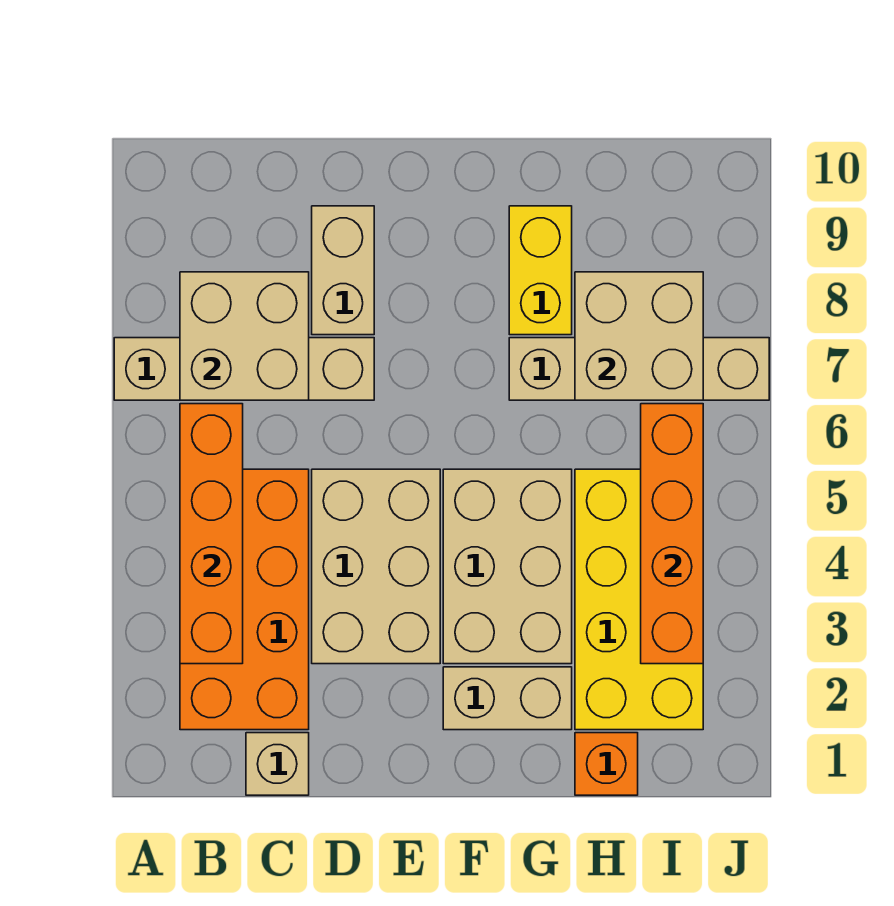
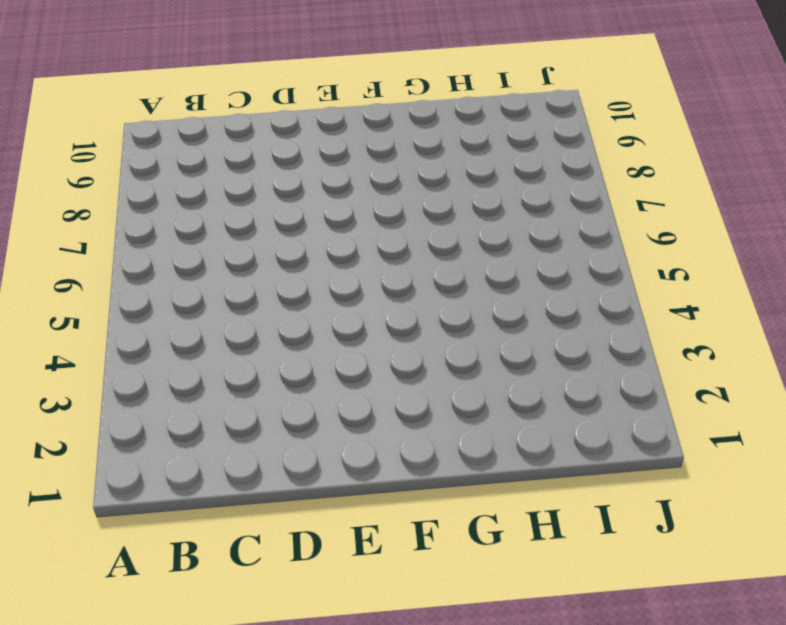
none -> tan 1x4 brick [114,338,374,400]
none -> orange 2x4 brick [180,469,309,730]
none -> tan 1x1 brick [246,733,309,795]

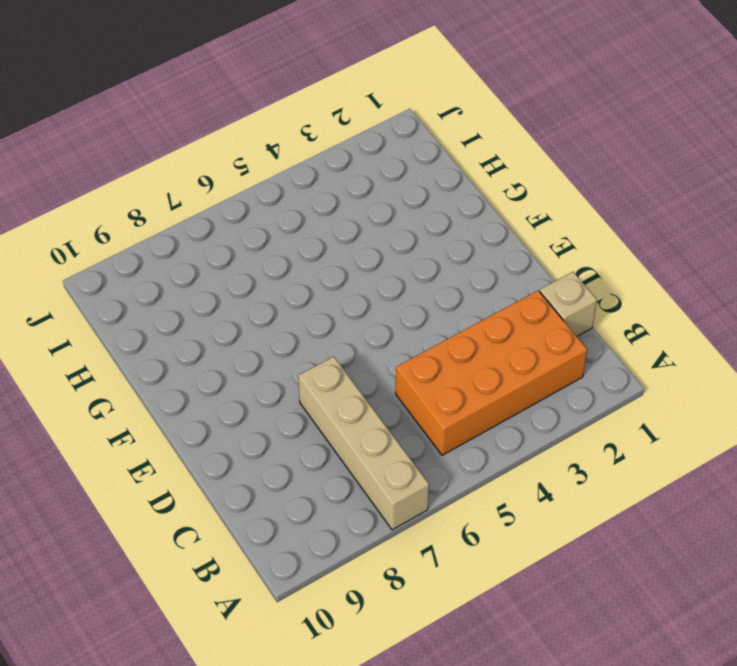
none -> tan 2x3 brick [312,469,440,664]
none -> tan 1x2 brick [312,206,374,335]
none -> tan 1x2 brick [443,667,572,730]

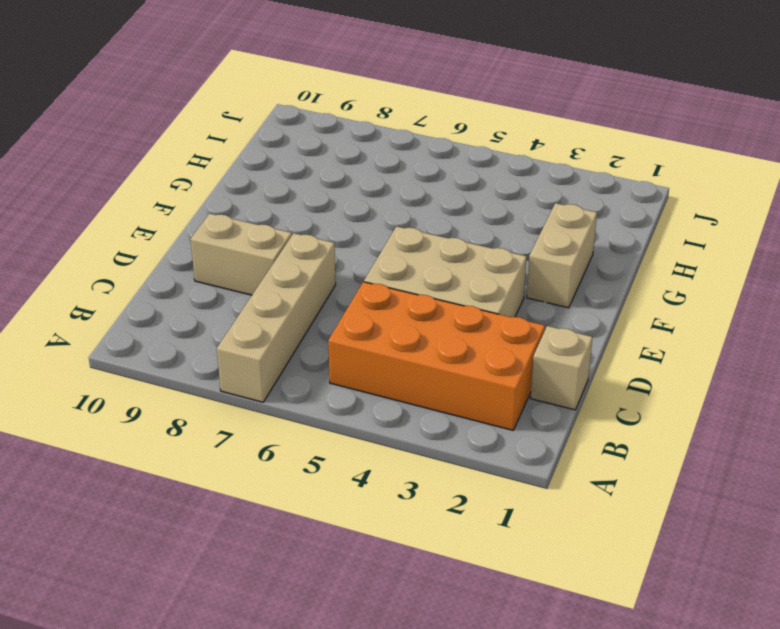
none -> tan 2x3 brick [443,469,572,664]
none -> tan 1x4 brick [509,338,769,400]
none -> yellow 1x2 brick [509,206,572,335]

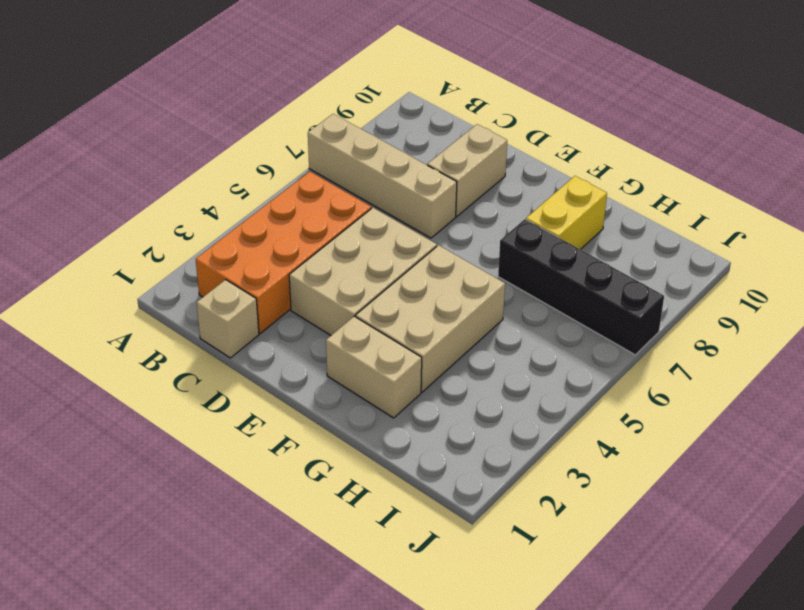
black 1x4 brick [498,219,664,355] -> tan 1x4 brick [509,338,769,400]
none -> orange 1x1 brick [575,733,638,795]
none -> yellow 2x4 brick [575,469,703,730]
none -> orange 1x4 brick [180,404,243,664]

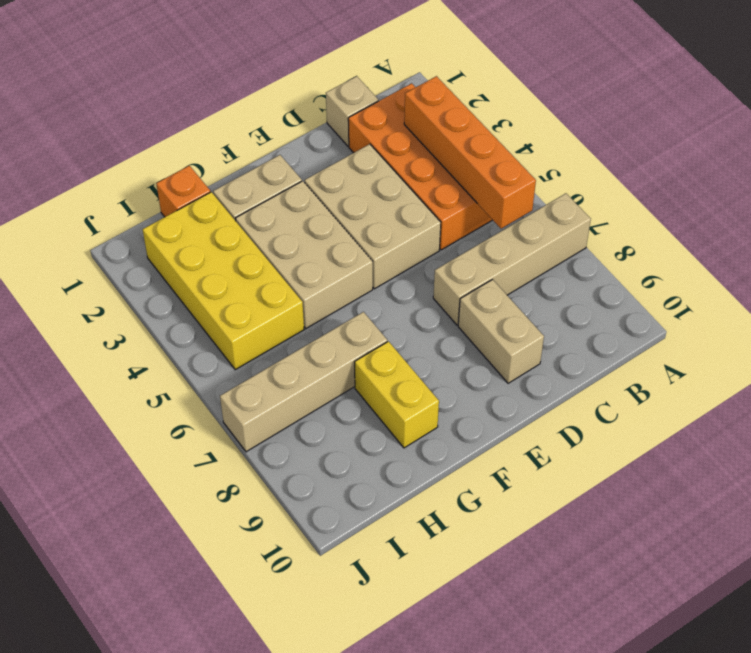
none -> tan 2x2 brick [180,272,309,400]
none -> tan 2x2 brick [575,272,703,400]
none -> orange 1x4 brick [641,404,703,664]

